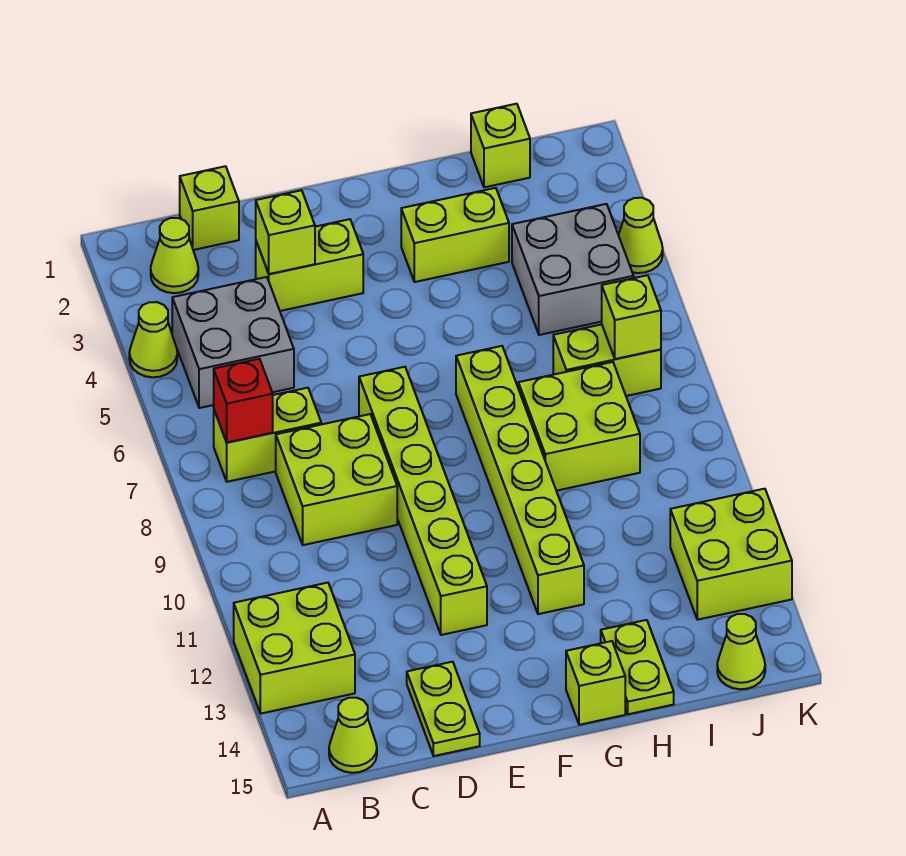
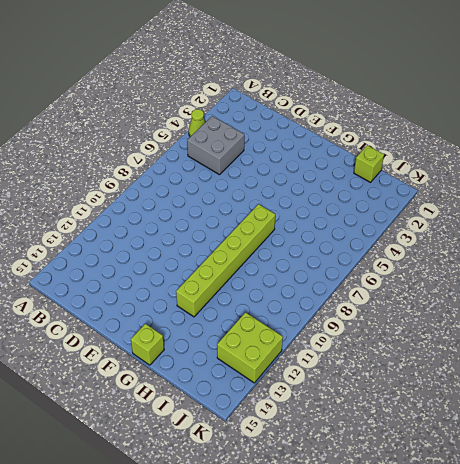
none -> lime 2x2 brick [234,583,355,714]
none -> lime 1x1 cone [151,218,198,293]
none -> lime 1x2 brick [214,388,321,482]

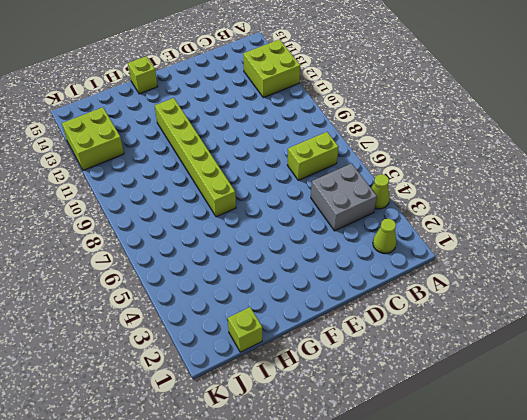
none -> lime 1x1 cone [329,698,377,773]
none -> lime 1x1 brick [180,166,239,250]
none -> lime 2x2 brick [276,414,397,545]

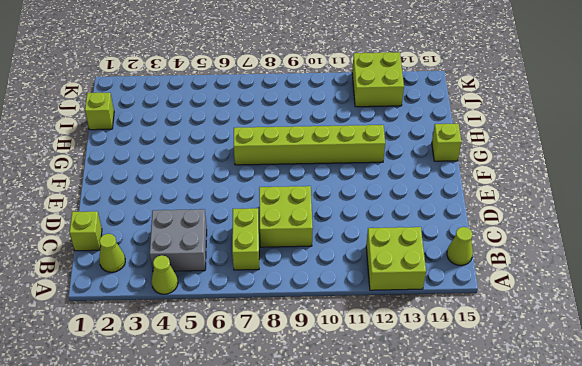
none -> lime 1x2 brick [256,219,363,311]
none -> lime 1x2 plate [407,662,480,756]
none -> lime 1x6 brick [359,367,487,635]

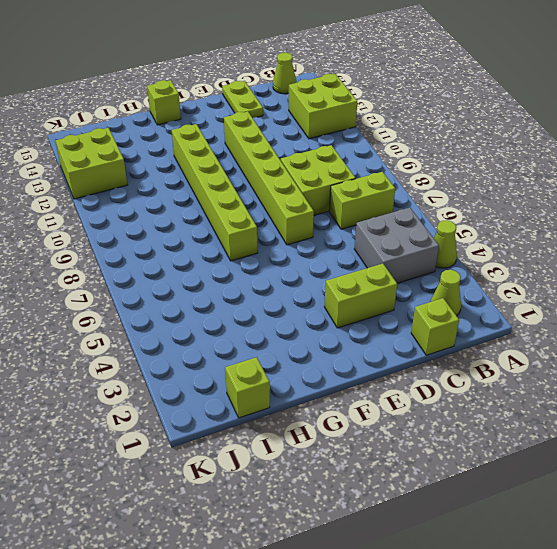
none -> lime 1x2 brick [401,188,509,282]
none -> lime 2x2 brick [518,362,640,491]
none -> lime 1x2 plate [601,620,674,714]

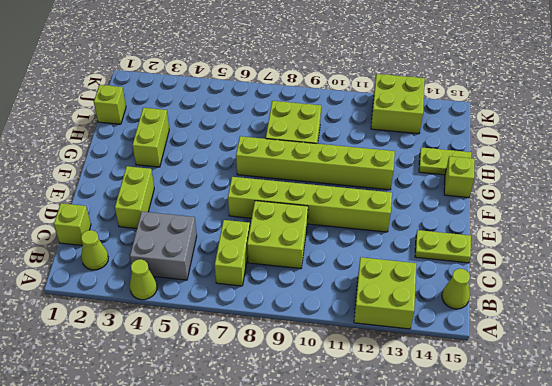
none -> grey 2x2 brick [512,204,634,335]
none -> lime 1x2 brick [553,324,661,396]
none -> lime 1x1 cone [717,614,765,689]

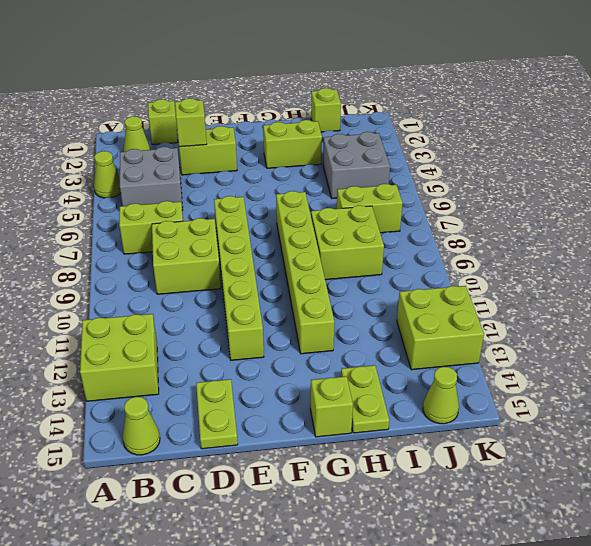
none -> lime 1x1 cone [619,198,663,273]
none -> red 1x1 brick [214,359,273,443]
none -> lime 1x1 brick [602,275,661,359]

